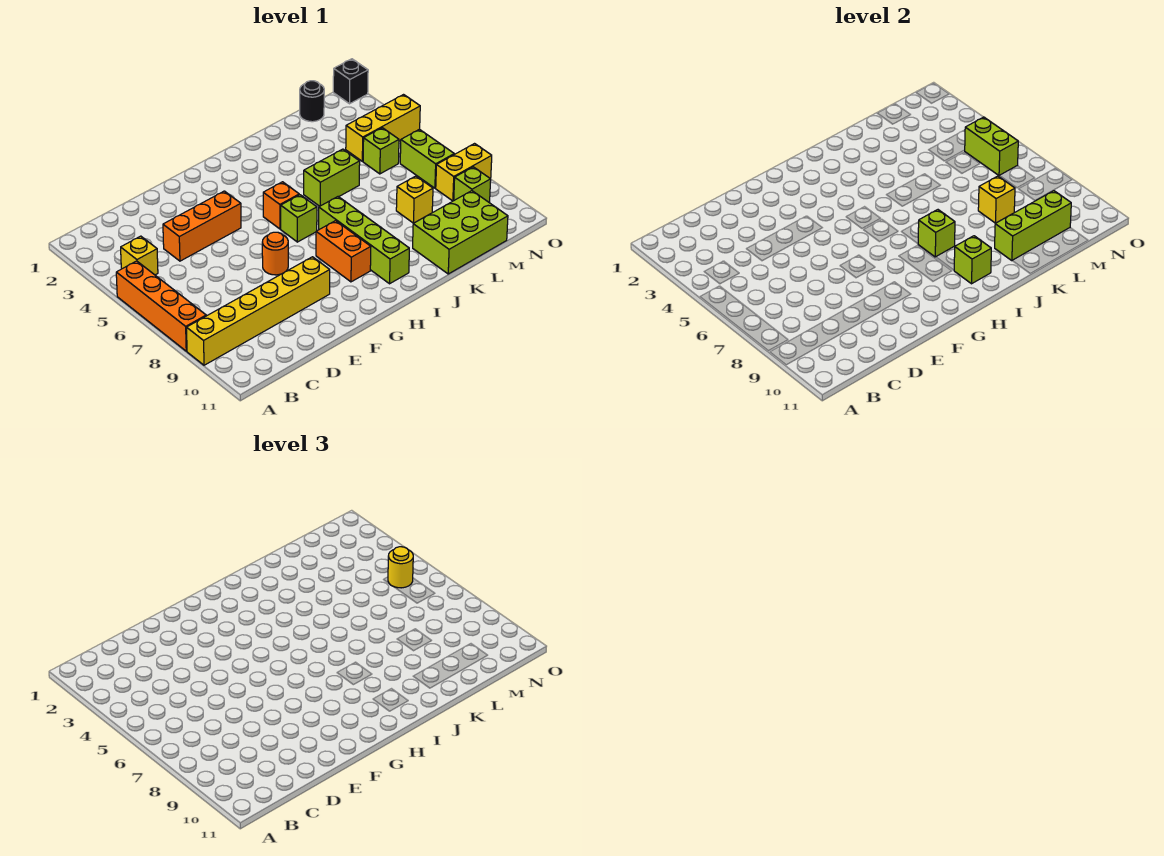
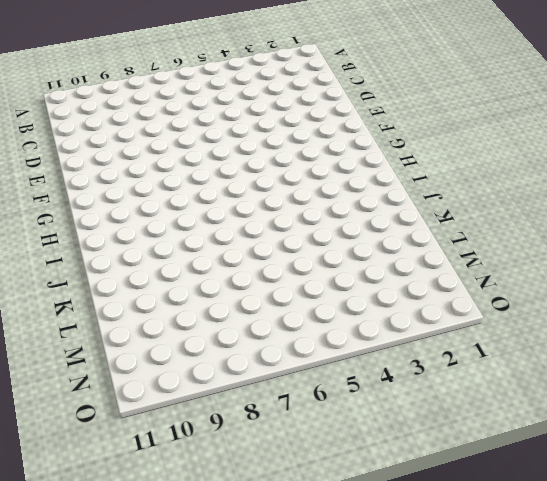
none -> orange 1x4 brick [116,261,206,351]
none -> yellow 1x6 brick [187,257,330,365]
none -> yellow 1x1 brick [121,236,158,275]

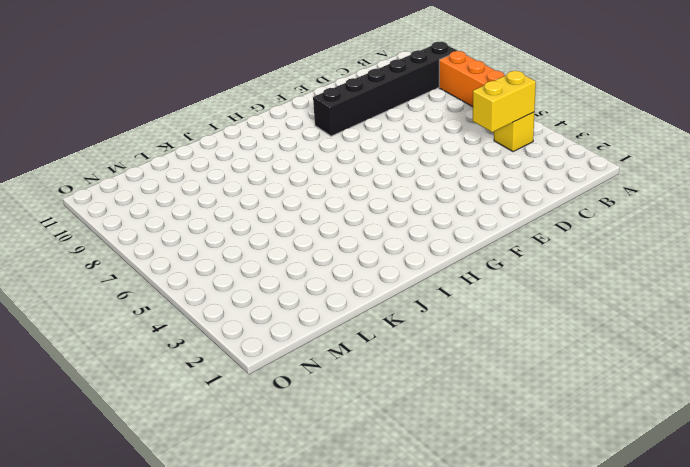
black 1x6 brick [313,42,457,136] -> yellow 1x6 brick [187,257,330,365]
yellow 1x2 brick [473,71,536,132] -> yellow 1x2 brick moved to [436,144,492,201]
none -> orange 1x3 brick [163,191,241,261]
none -> orange 1x1 round brick [262,232,288,275]
none -> orange 1x1 brick [263,182,299,229]

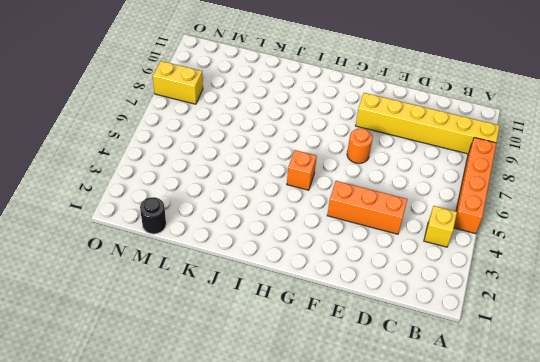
none -> lime 1x1 brick [281,195,317,242]
none -> orange 1x2 brick [316,221,371,282]
none -> lime 1x4 brick [319,197,409,284]

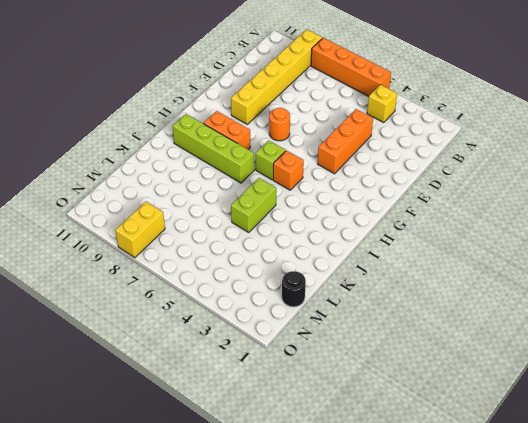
none -> lime 2x3 brick [413,191,508,274]
none -> yellow 1x1 brick [396,176,433,223]
none -> yellow 1x3 brick [346,95,420,161]

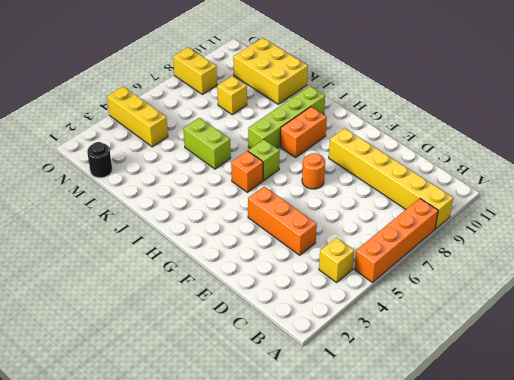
yellow 2x3 brick [233,38,308,104] -> lime 2x3 brick [413,191,508,274]
none -> lime 1x1 brick [363,128,399,174]
none -> lime 1x2 brick [400,129,454,188]
none -> lime 1x1 brick [454,167,491,203]

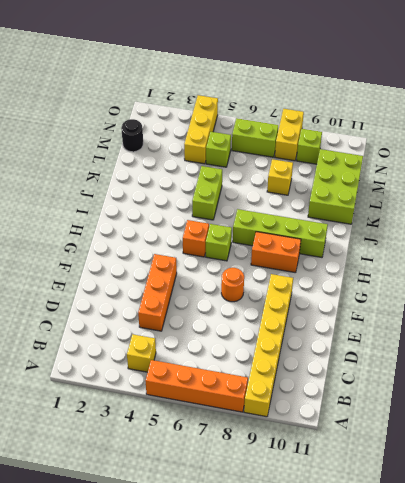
none -> black 1x1 brick [333,59,368,104]
none -> lime 1x1 brick [918,210,955,257]
none -> lime 1x1 brick [954,236,991,284]

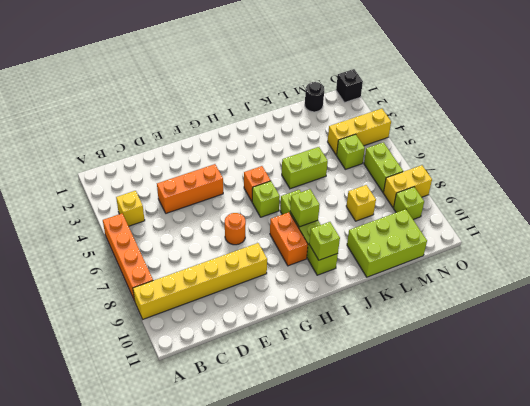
none -> lime 1x3 brick [995,191,1071,261]
none -> yellow 1x1 brick [978,176,1015,223]
none -> lime 1x2 brick [965,117,1018,176]

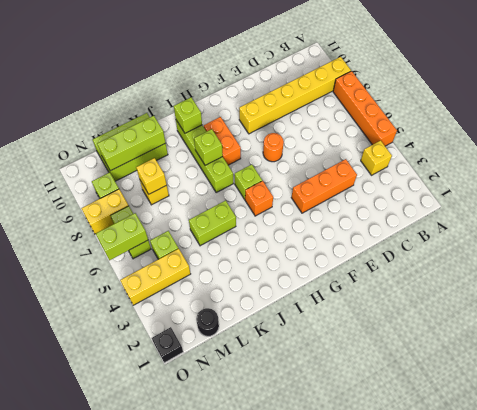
lime 1x2 brick [96,213,148,260] -> lime 1x2 brick turned to [965,117,1018,176]
none -> yellow 1x1 round brick [388,547,413,588]

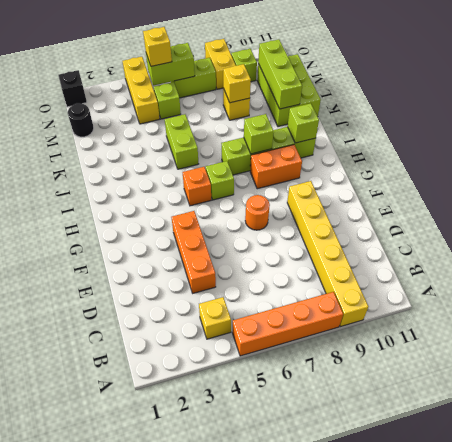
yellow 1x1 brick [143,27,172,66] -> yellow 1x1 round brick [388,547,413,588]

